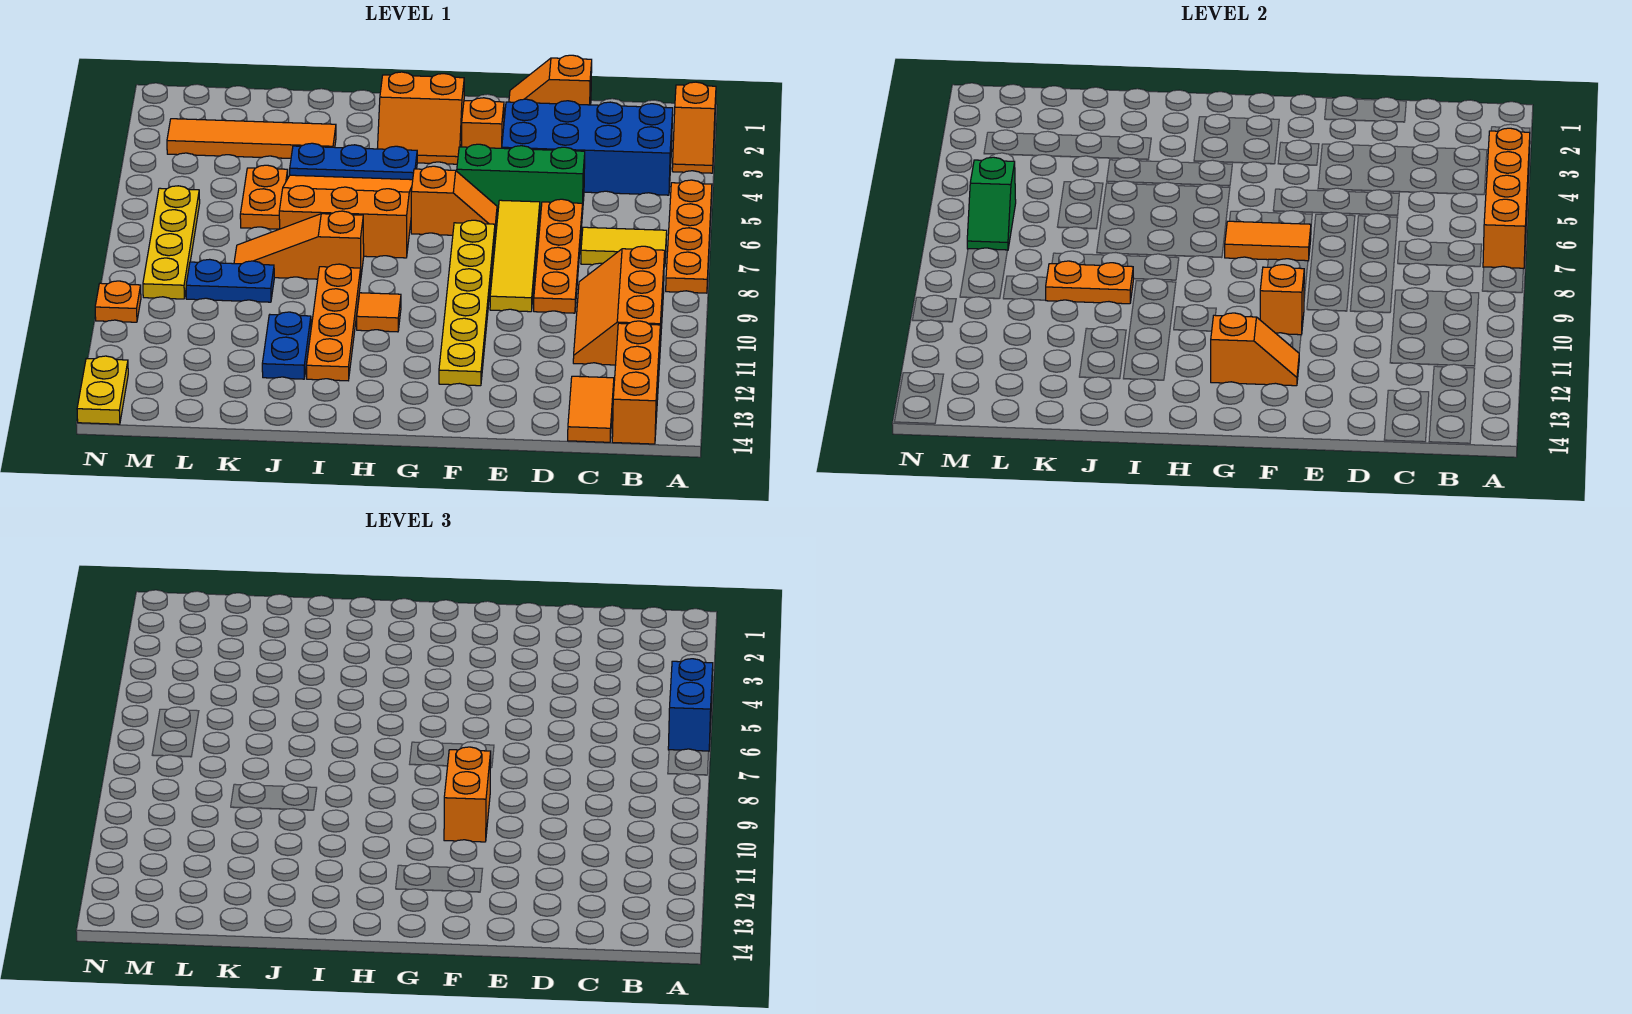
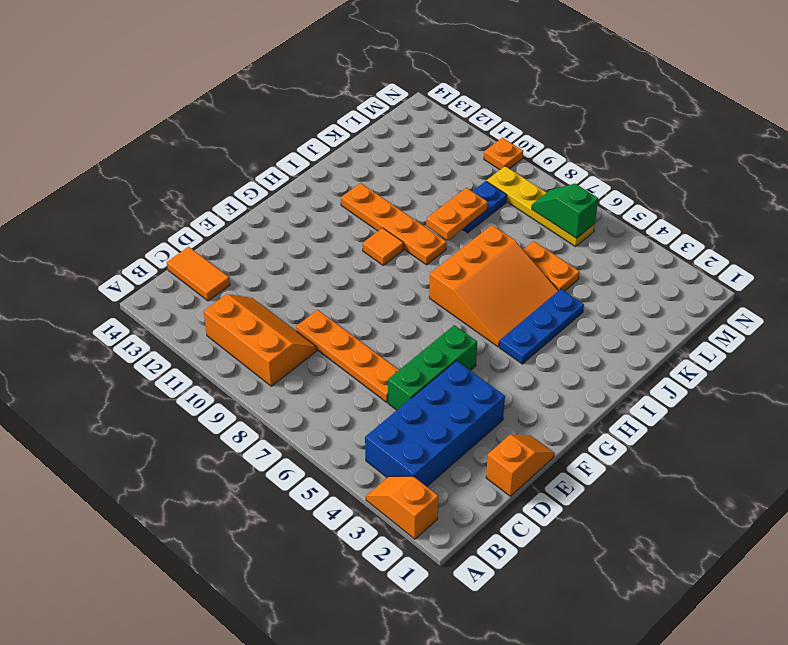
none -> orange 1x4 plate [666,180,712,293]
none -> yellow 1x2 tile [581,227,667,267]
none -> orange 1x3 brick [612,321,660,444]
none -> yellow 1x4 tile [490,200,540,312]

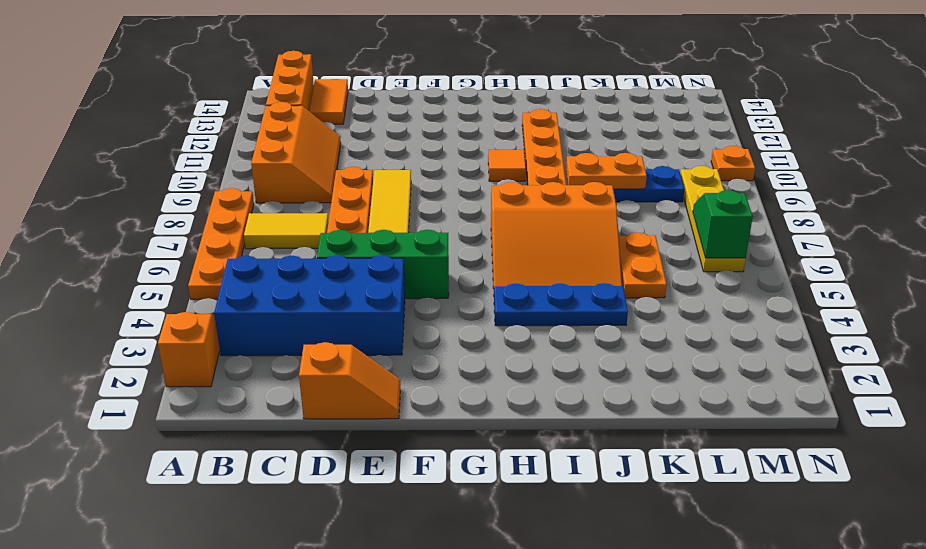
none -> orange 1x1 brick [462,98,504,148]
none -> orange 1x2 slope [411,166,497,235]
none -> yellow 1x6 plate [439,220,495,386]
none -> orange 2x2 slope [377,72,464,164]

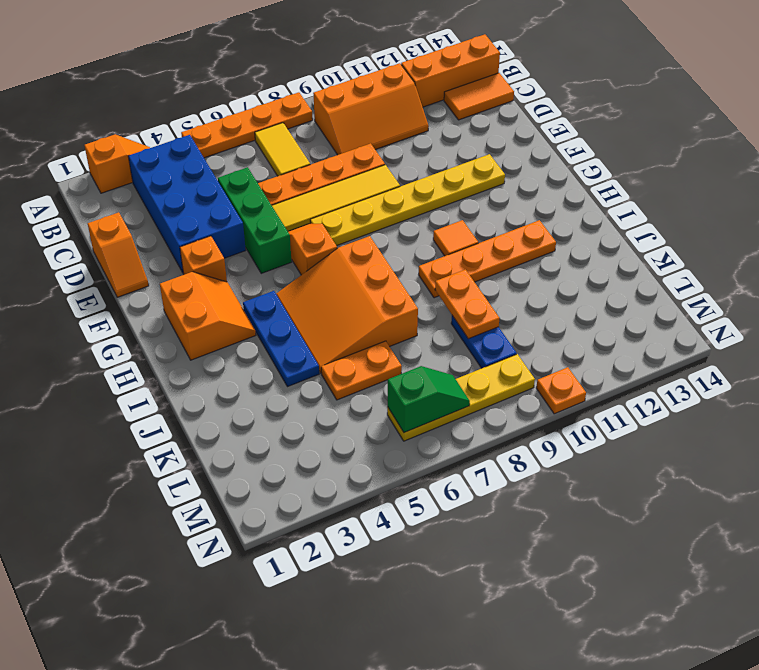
none -> orange 1x3 slope [234,211,364,279]
none -> orange 1x4 tile [167,119,336,158]
none -> blue 1x2 plate [262,312,311,379]
none -> yellow 1x2 plate [77,356,128,424]

